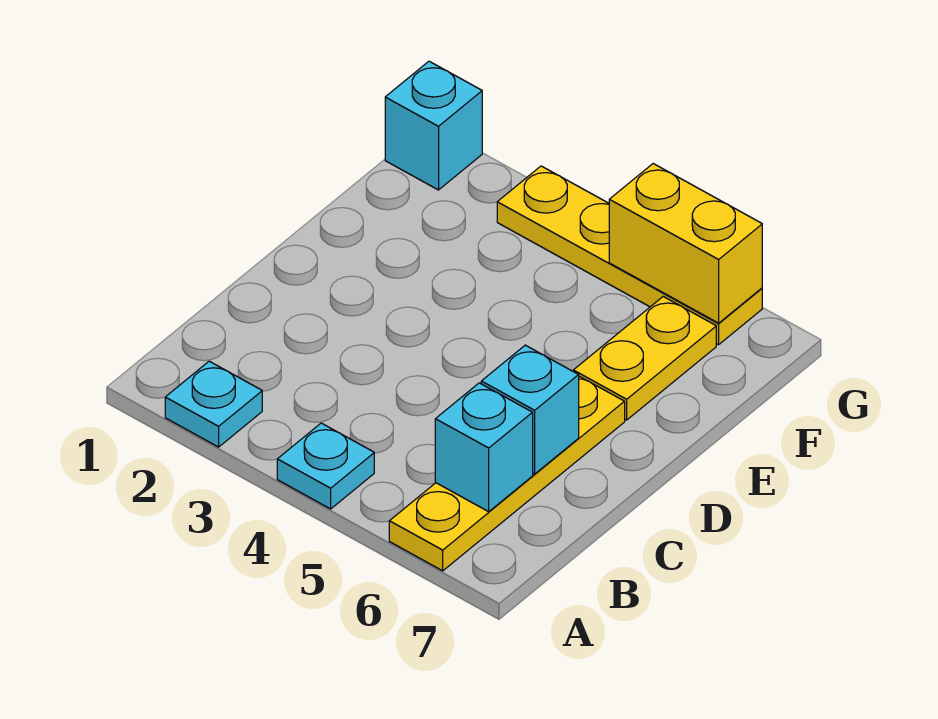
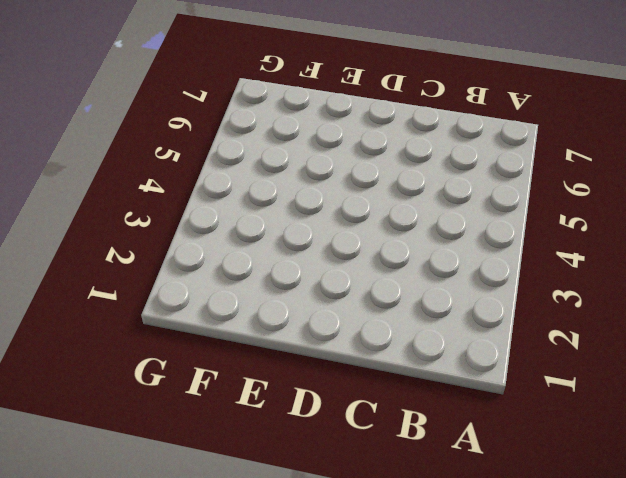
none -> cyan 1x1 plate [165,361,262,447]
none -> cyan 1x1 plate [277,423,374,509]

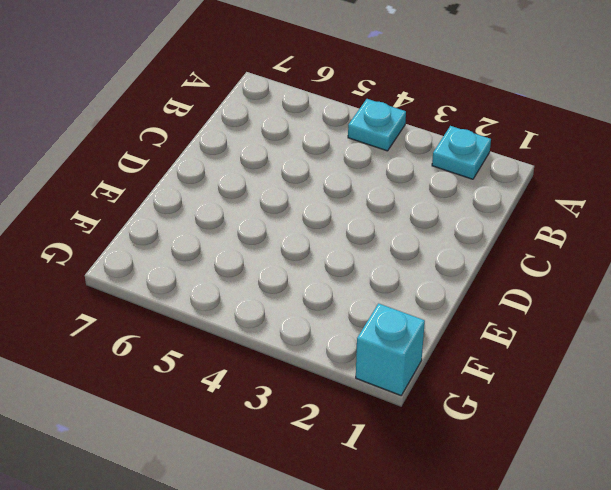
none -> yellow 1x4 plate [389,376,625,571]
none -> yellow 1x2 plate [573,297,716,420]

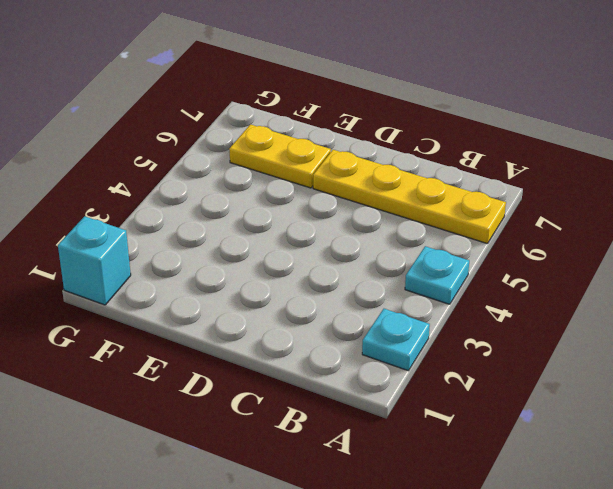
none -> yellow 1x4 plate [497,166,762,345]
none -> cyan 1x1 brick [435,383,533,512]

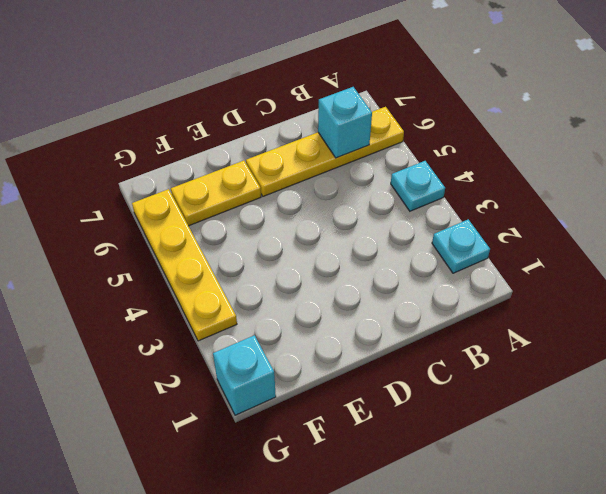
none -> cyan 1x1 brick [481,345,579,474]
none -> yellow 1x2 brick [609,164,762,323]

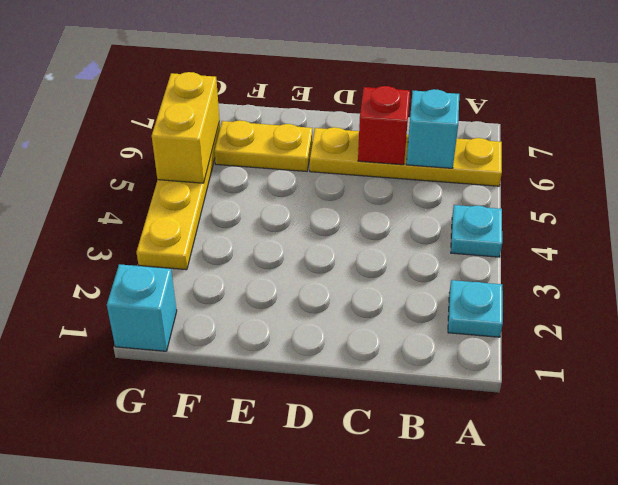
red 1x1 brick [358,86,410,165] -> cyan 1x1 brick [481,345,579,474]

